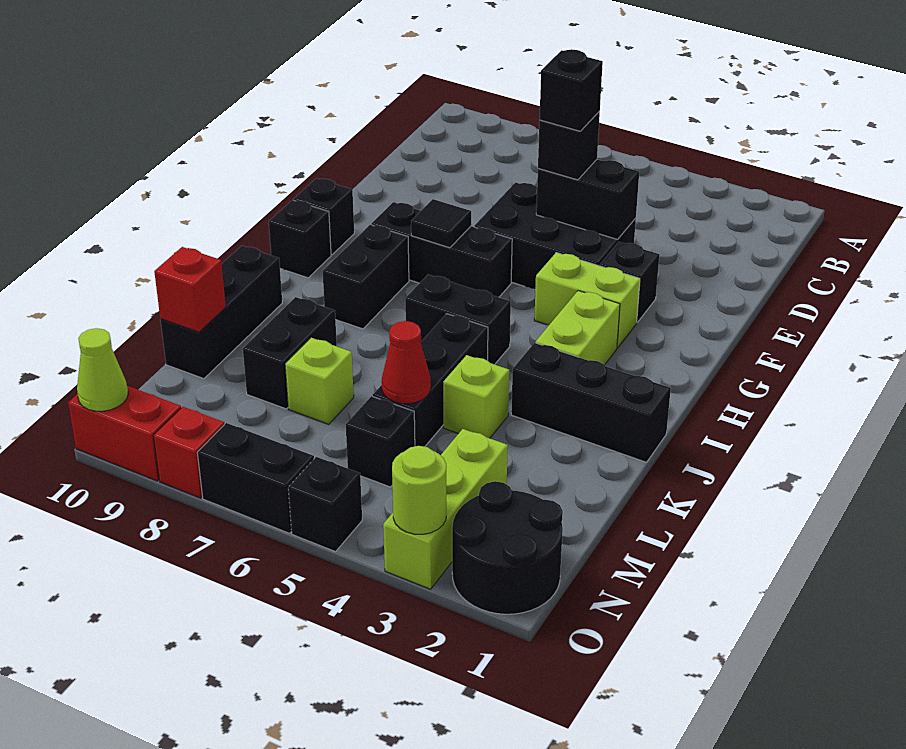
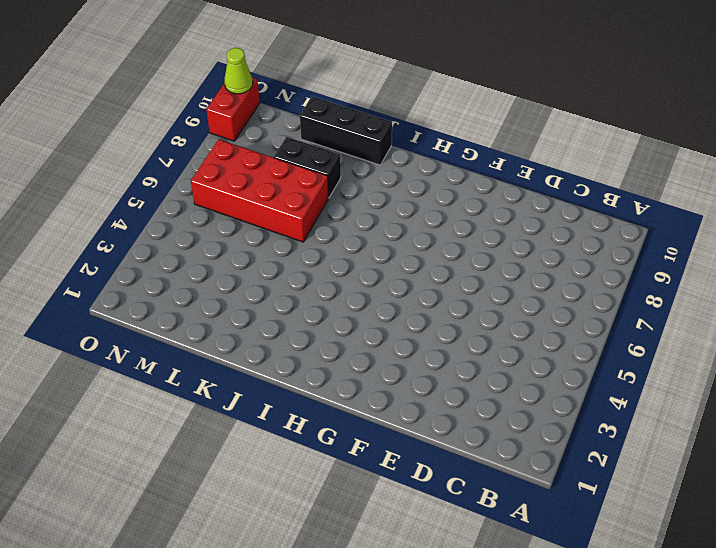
red 2x4 brick [191,139,328,242] -> lime 1x1 brick [285,338,354,424]
none -> black 2x3 brick [474,182,636,290]
none -> black 1x1 brick [600,242,659,322]
none -> lime 1x2 brick [534,253,640,348]
none -> black 1x3 brick [371,202,512,297]

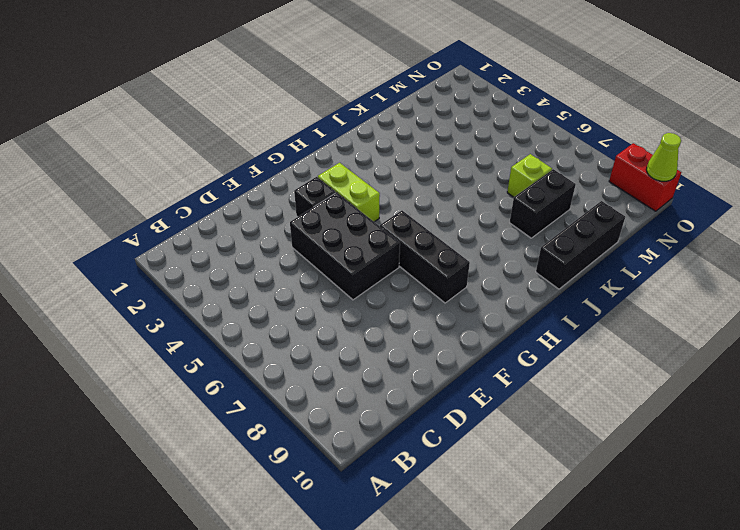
none -> black 1x1 brick [293,178,354,255]
none -> lime 1x2 brick [536,291,620,365]
none -> black 1x2 brick [323,225,409,329]
none -> black 1x1 brick [269,200,331,278]

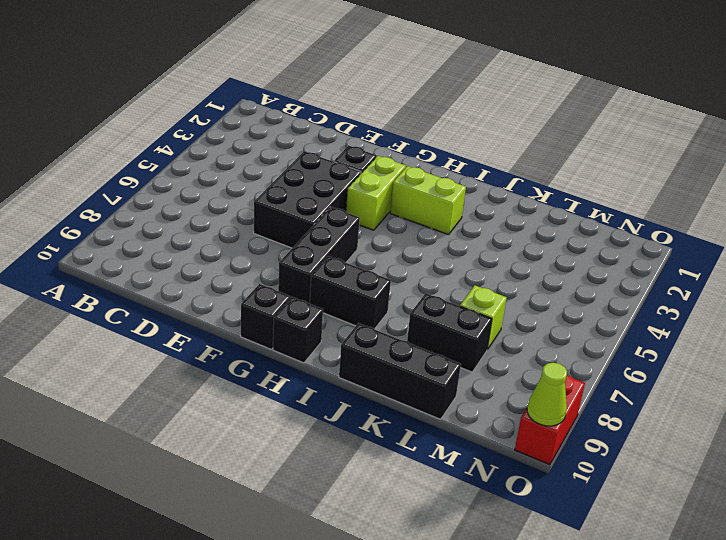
none -> black 1x2 brick [405,275,511,365]
none -> black 1x3 brick [511,343,671,462]
none -> black 1x3 brick [373,314,488,447]
none -> lime 1x1 brick [443,355,509,438]

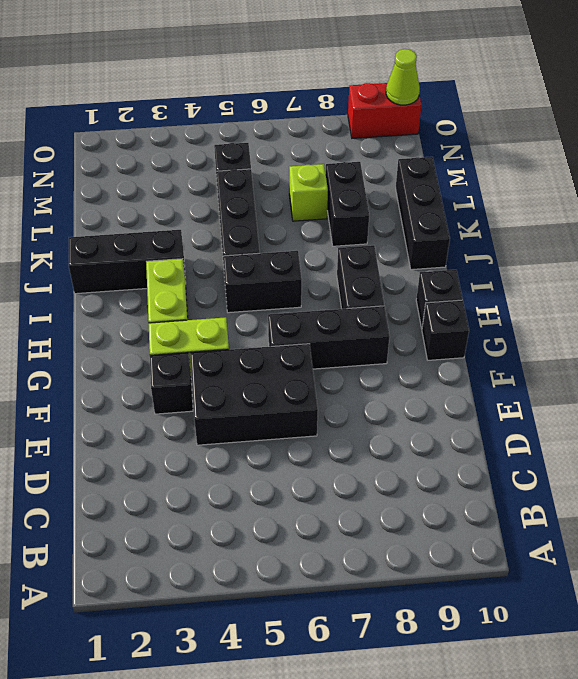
none -> lime 1x1 brick [443,355,509,438]
none -> lime 1x3 brick [383,429,508,589]
none -> black 2x2 round brick [452,481,563,614]
none -> black 1x1 brick [288,457,362,552]

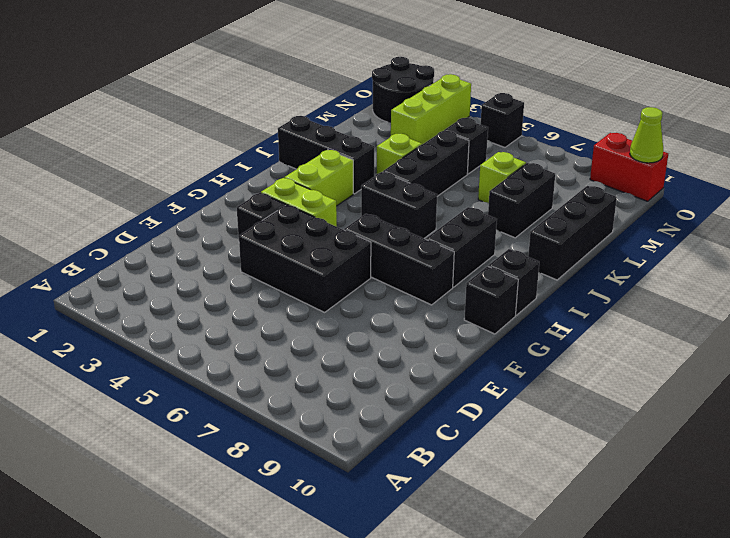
none -> black 1x2 brick [197,423,314,533]
none -> red 1x1 brick [153,407,224,498]
none -> black 1x2 brick [536,160,639,239]
none -> black 1x1 tile [411,199,471,248]

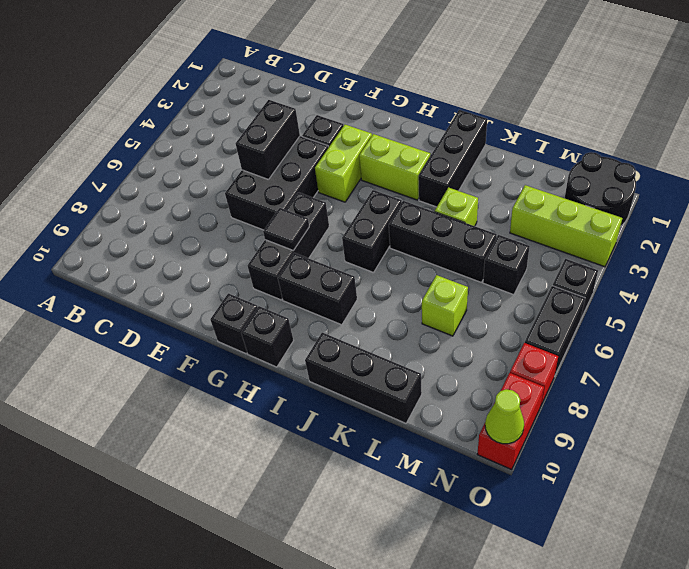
none -> black 1x2 brick [243,297,337,409]
none -> red 1x1 cone [382,321,431,404]
none -> red 1x1 brick [154,247,226,332]
none -> lime 1x1 round brick [392,446,446,534]

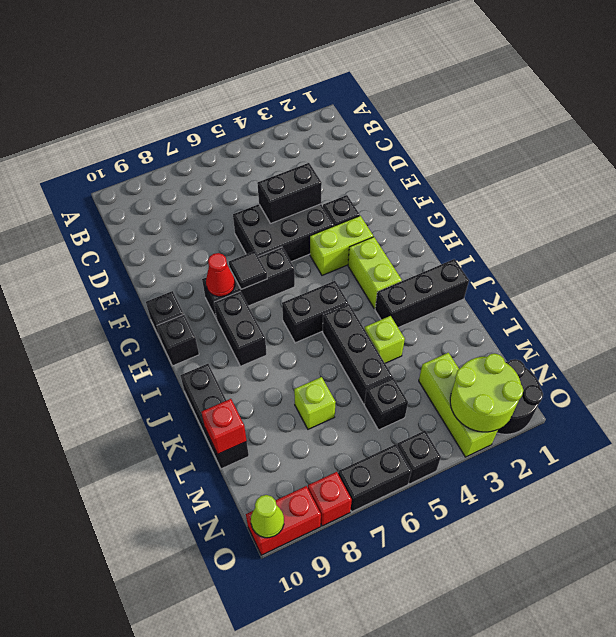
red 1x1 cone [206,253,235,297] -> red 1x1 cone moved to [382,321,431,404]
lime 2x2 round brick [450,354,523,432] -> lime 1x1 round brick [392,446,446,534]
none -> black 1x2 brick [243,297,337,409]
none -> black 1x1 brick [538,111,600,180]
none -> black 1x1 brick [539,49,603,131]

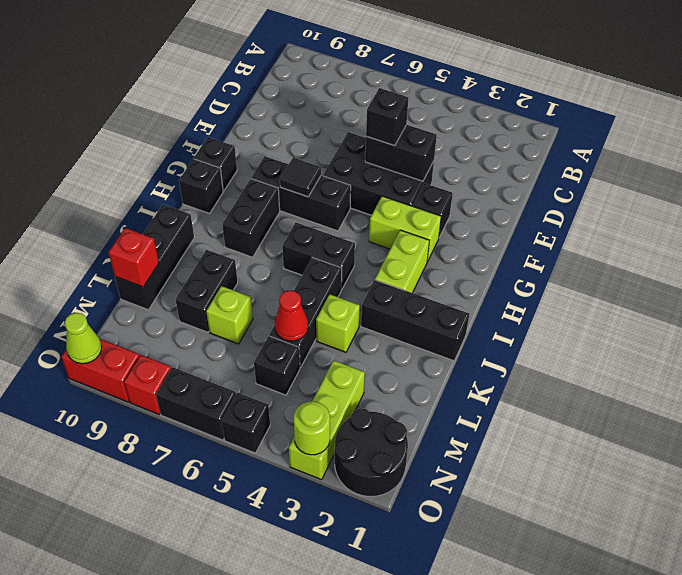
none -> black 1x1 brick [539,49,603,131]

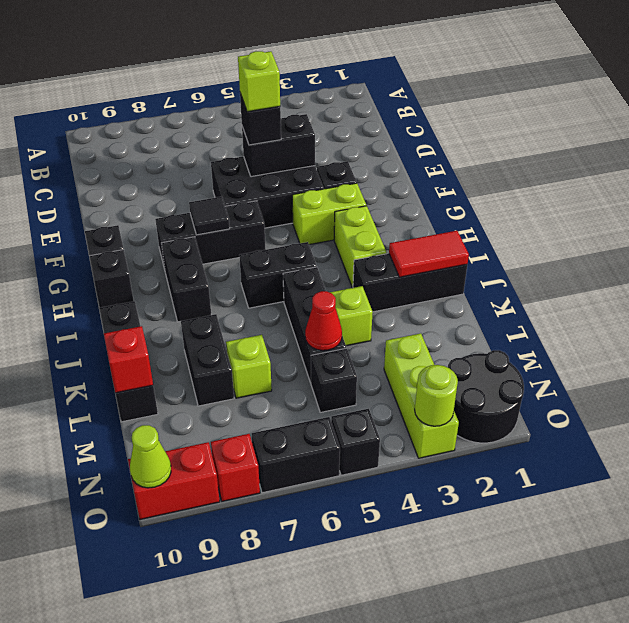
lime 1x1 brick [238,51,280,112] -> black 1x1 brick [539,49,603,131]
red 1x2 tile [389,231,469,277] -> none

